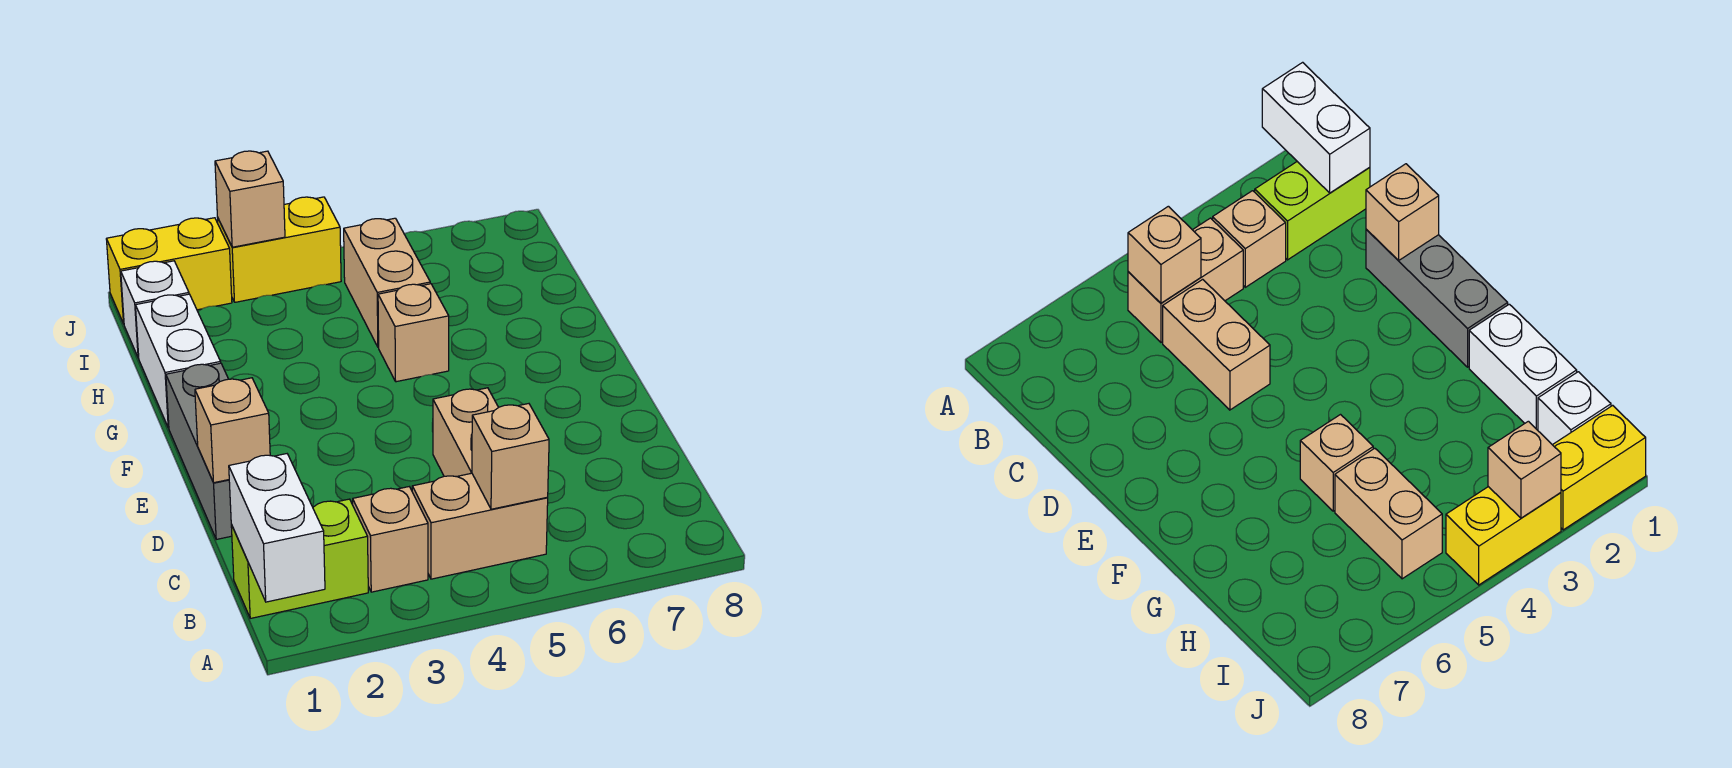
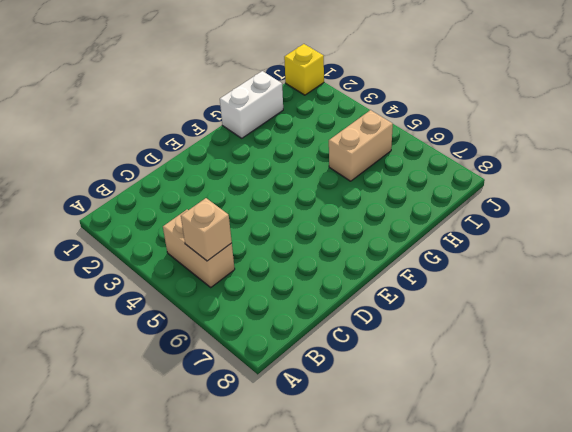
yellow 1x1 brick [284,44,324,95] -> yellow 1x2 brick [106,218,232,324]
none -> lime 1x2 brick [231,499,368,618]
none -> tan 1x1 brick [353,487,428,592]
none -> tan 1x2 brick [433,388,499,477]

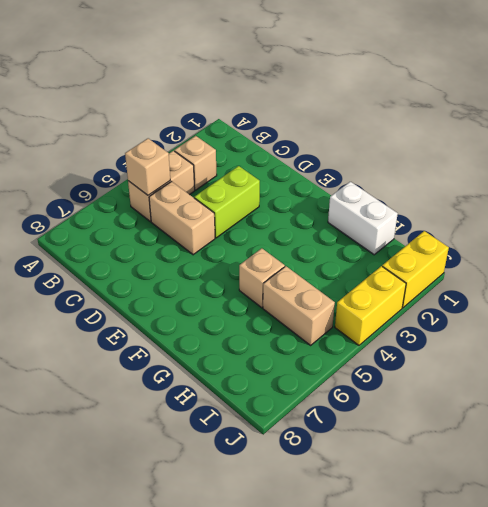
lime 1x2 brick [194,166,260,238] -> lime 1x2 brick moved to [231,499,368,618]
none -> grey 1x3 brick [166,363,232,539]
none -> white 1x1 brick [121,261,189,358]
none -> white 1x2 brick [229,454,325,602]

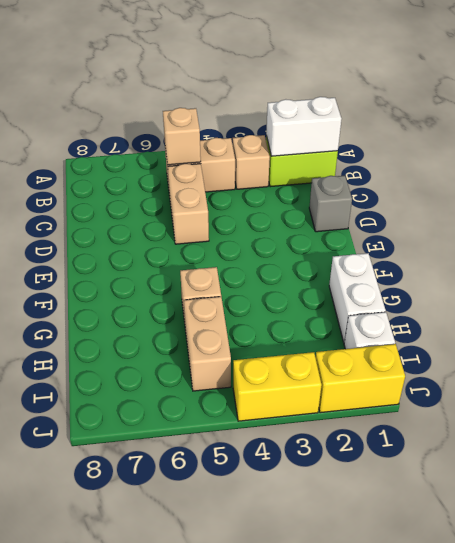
white 1x2 brick [266,97,341,156] -> white 1x2 brick turned to [229,454,325,602]
grey 1x1 brick [309,176,352,232] -> grey 1x3 brick [166,363,232,539]
none -> tan 1x1 brick [195,378,270,483]
none -> tan 1x1 brick [215,151,285,247]

